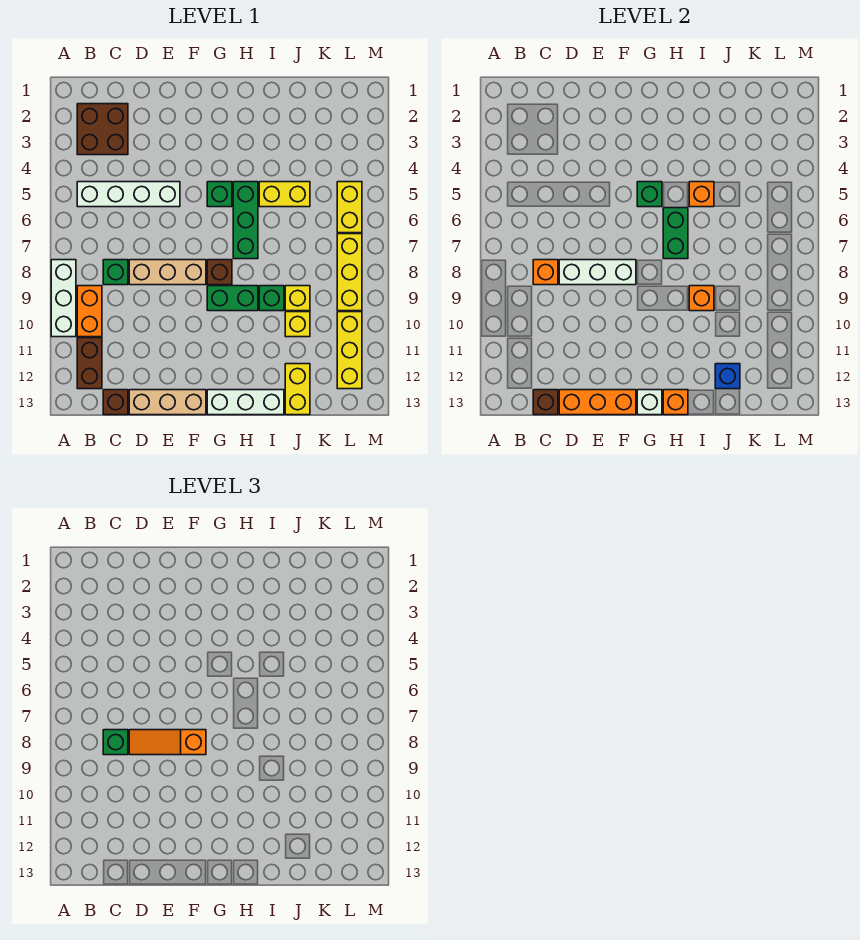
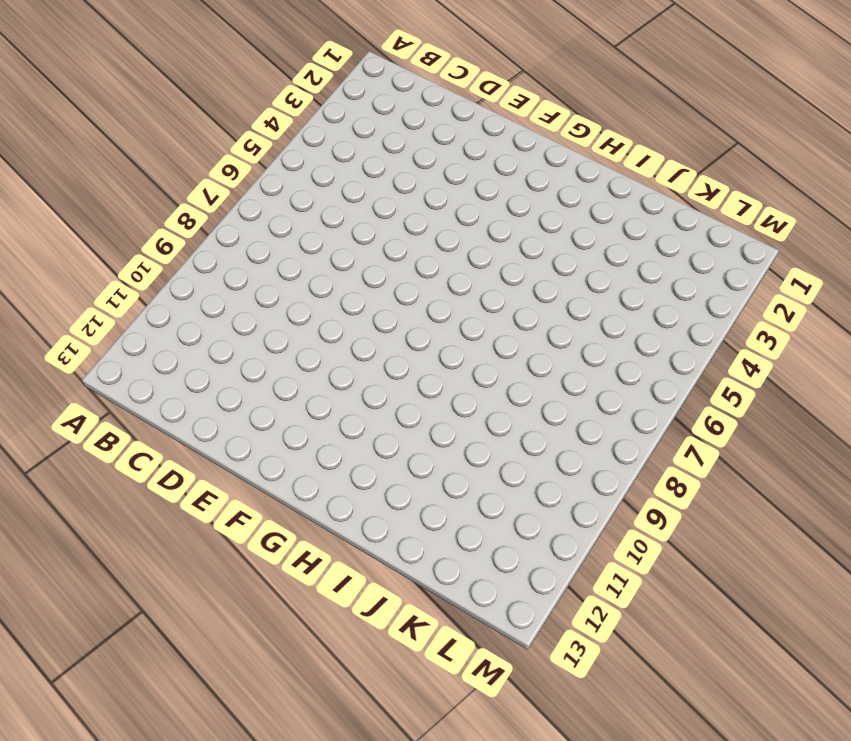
none -> white 1x3 brick [51,260,76,337]
none -> brown 2x2 brick [77,104,128,155]
none -> white 1x4 brick [77,182,180,207]
none -> orange 1x2 brick [77,286,102,337]

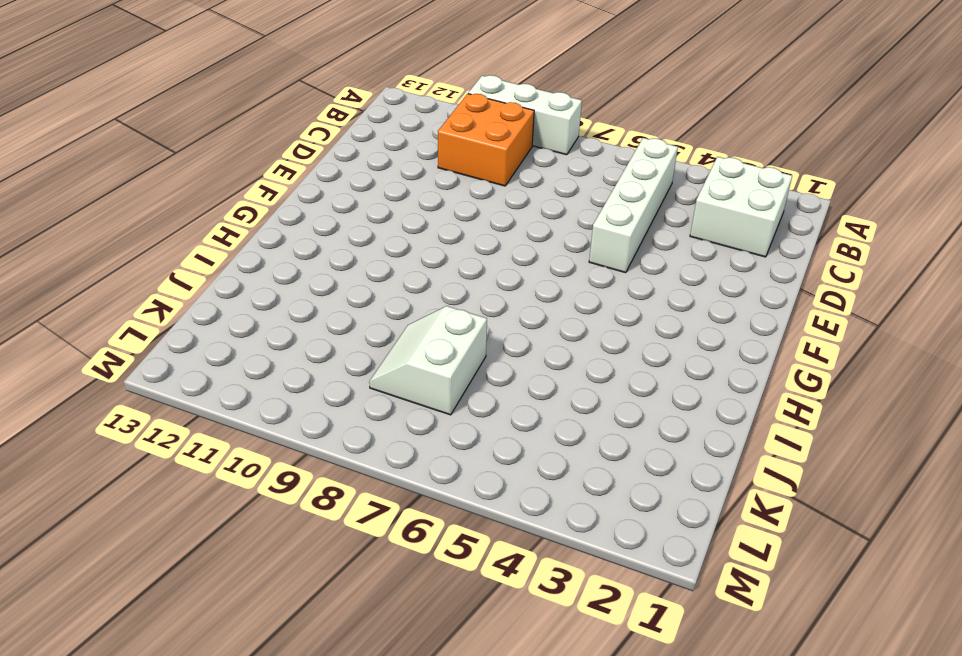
white 2x2 brick [690,157,792,257] -> brown 2x2 brick [77,104,128,155]
orange 2x2 brick [438,94,534,186] -> orange 1x2 brick [77,286,102,337]
white 2x2 slope [369,306,487,415] -> none
none -> brown 1x2 brick [77,338,102,389]
none -> green 1x1 brick [103,260,128,285]
none -> brown 1x1 brick [103,390,128,415]
none -> tan 1x3 brick [129,260,206,285]

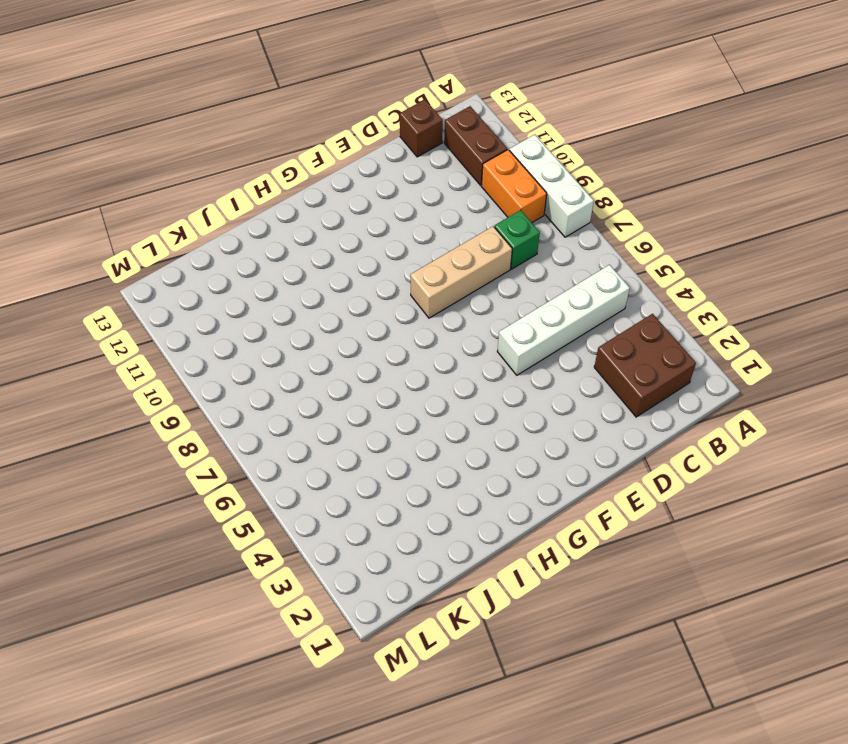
none -> tan 1x3 brick [129,390,206,415]
none -> green 1x1 brick [207,182,232,207]
none -> brown 1x1 brick [207,260,232,285]
none -> green 1x2 brick [207,286,258,311]

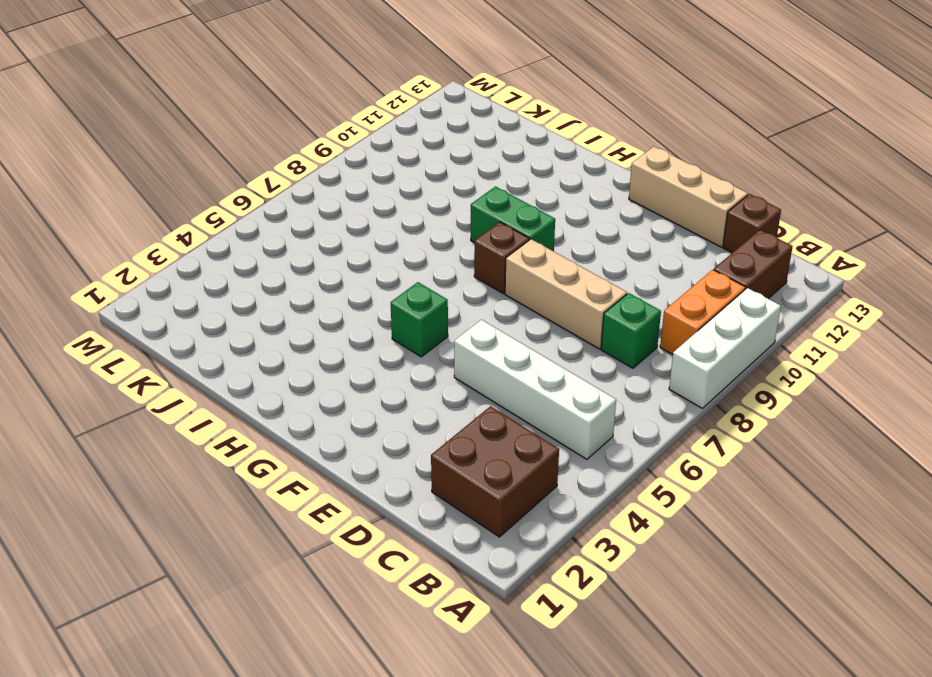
none -> white 1x3 brick [207,390,284,415]
none -> green 1x3 brick [233,182,258,259]
none -> yellow 1x2 brick [259,182,310,207]
none -> green 1x1 brick [259,286,284,311]

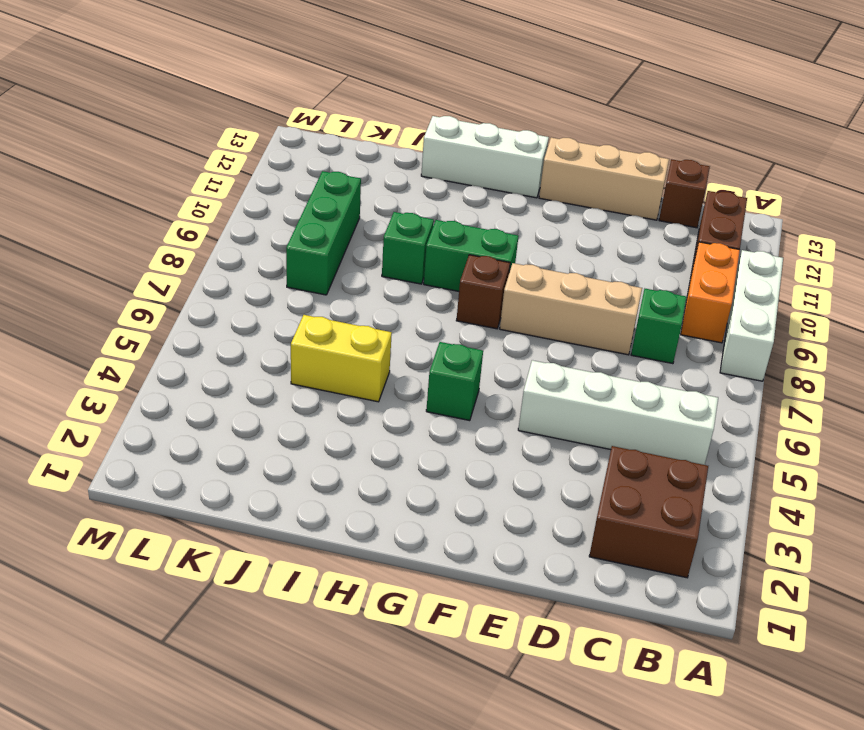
green 1x3 brick [286,171,361,295] -> green 1x3 brick moved to [233,182,258,259]
none -> yellow 1x1 brick [285,286,310,311]
none -> yellow 1x1 brick [285,312,310,337]
none -> yellow 1x2 brick [285,364,310,415]
none -> yellow 1x2 brick [337,182,362,233]

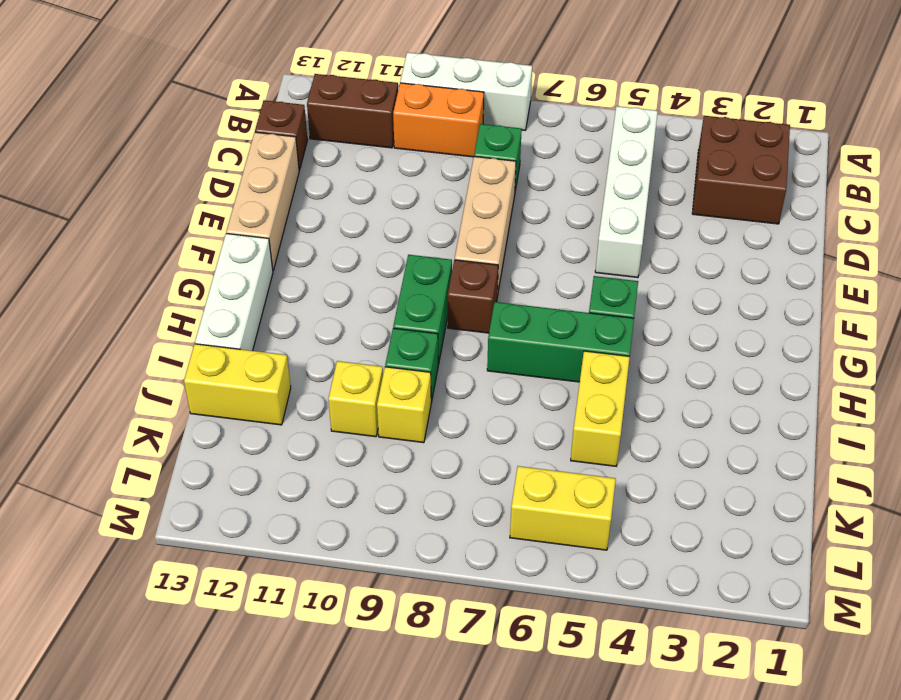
none -> yellow 1x3 brick [337,234,362,311]
none -> yellow 1x3 brick [337,312,362,389]
none -> orange 1x1 brick [533,260,558,285]
none -> brown 1x1 brick [533,390,558,415]

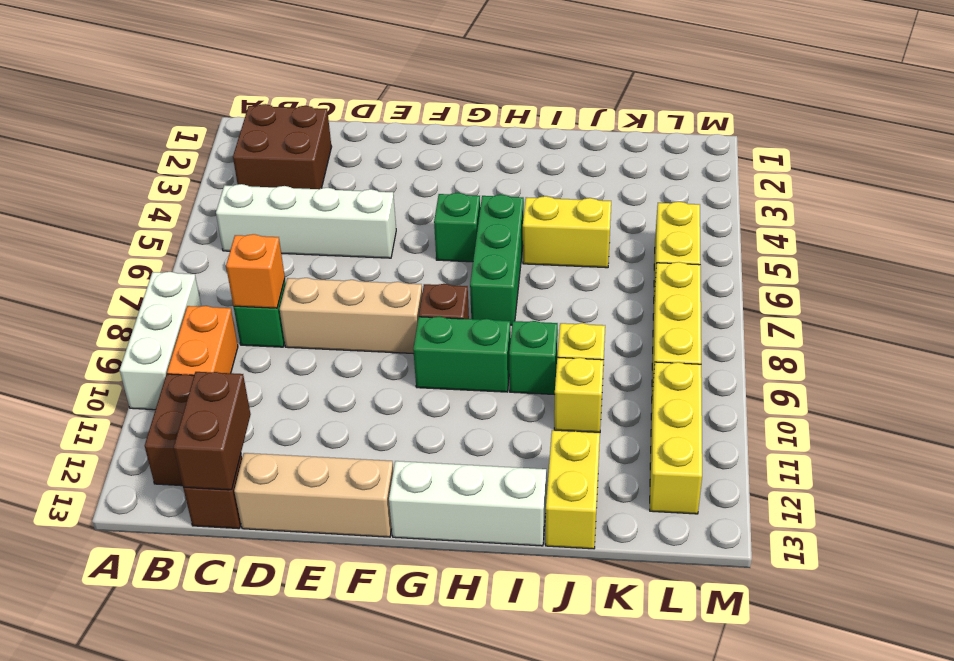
brown 1x2 brick [174,372,251,490] -> brown 1x1 brick [533,390,558,415]
none -> white 1x3 brick [559,260,636,285]
none -> orange 1x3 brick [559,390,636,415]
none -> green 1x1 brick [637,182,662,207]
none -> white 1x1 brick [637,390,662,415]

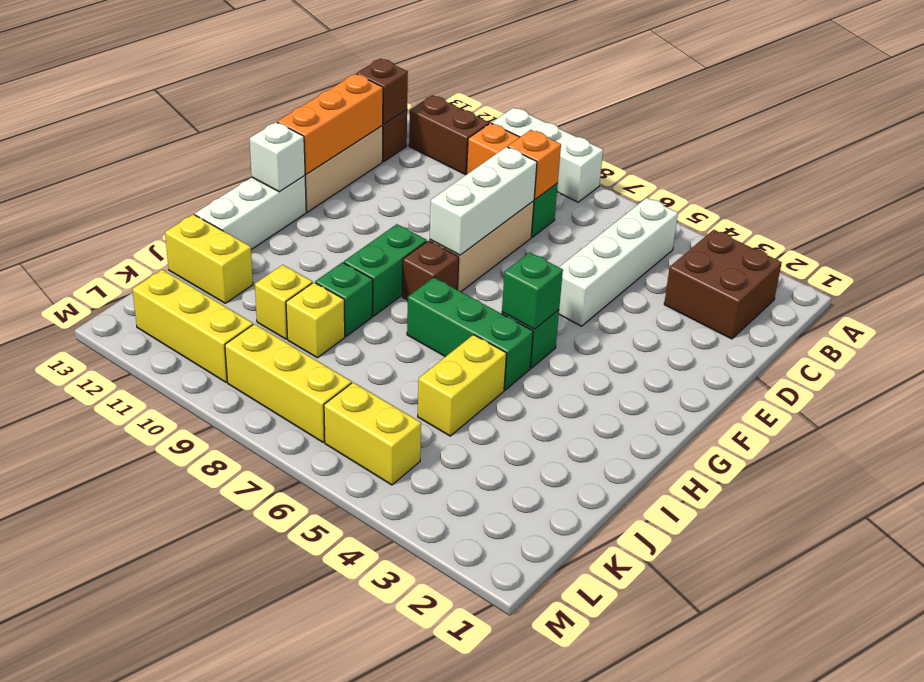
none -> green 1x2 brick [663,208,688,259]
none -> orange 1x1 brick [663,390,688,415]
none -> orange 1x1 brick [689,182,714,207]
none -> orange 1x1 brick [689,286,714,311]

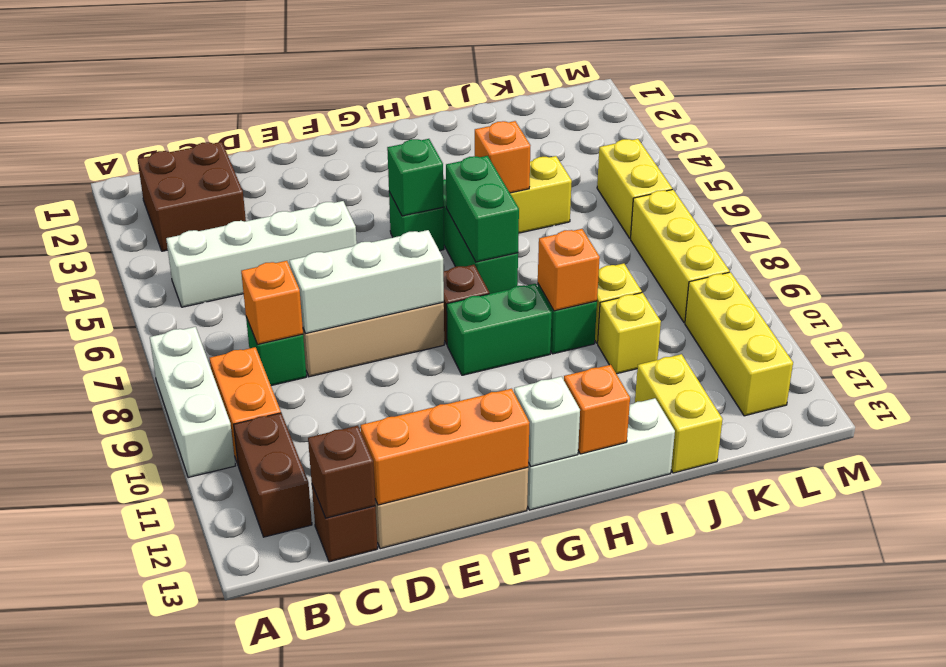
none -> blue 1x1 brick [715,364,740,389]
none -> green 1x1 brick [103,730,128,755]
none -> orange 1x3 slope [129,730,206,755]

